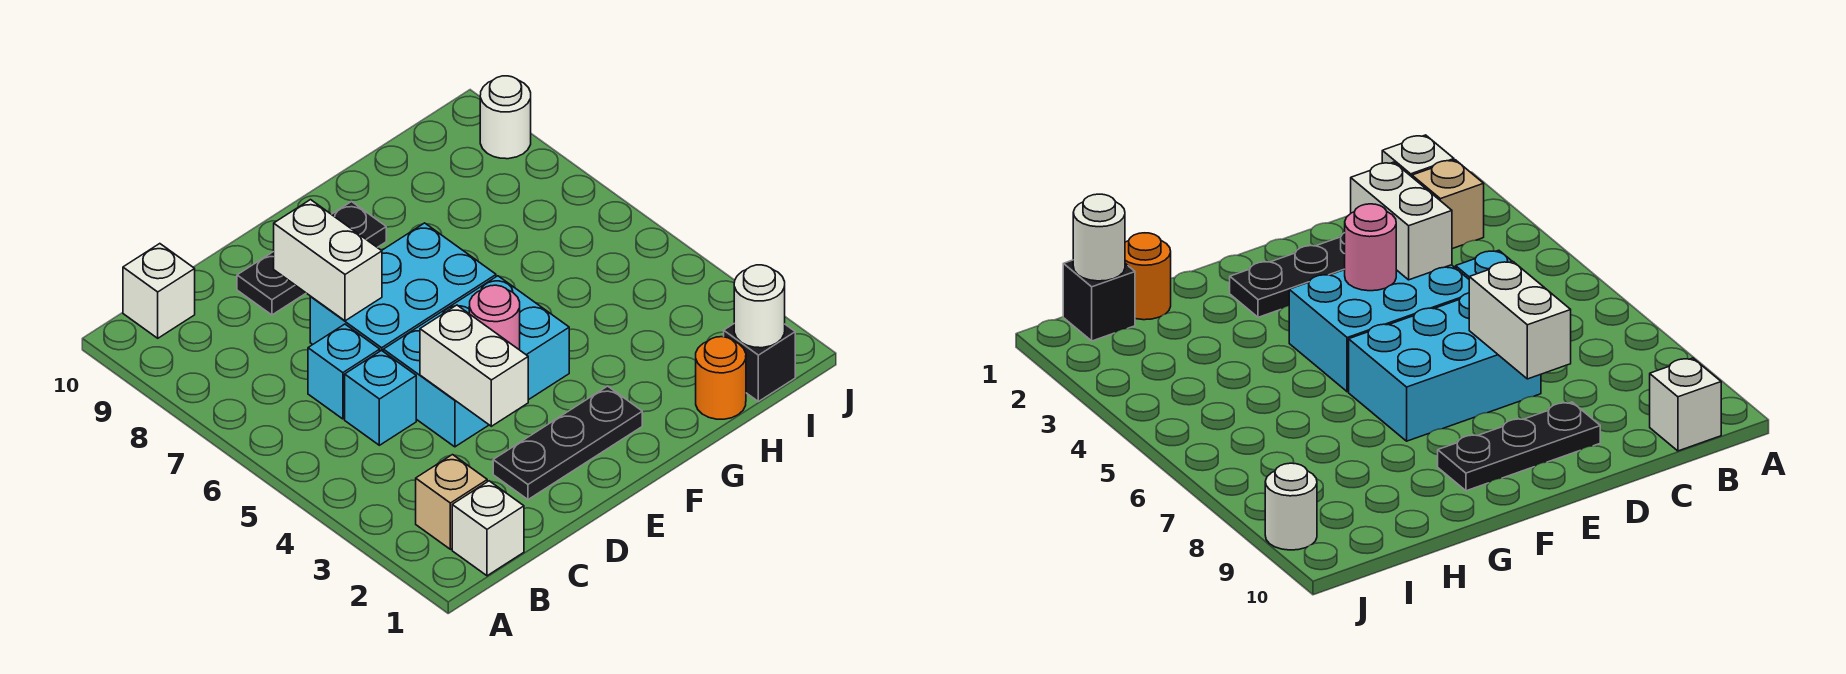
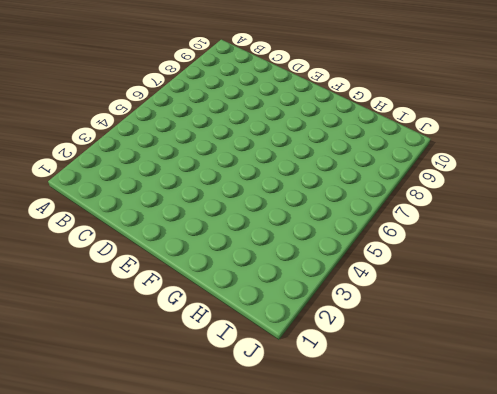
none -> white 1x1 brick [452,481,524,576]
none -> tan 1x1 brick [416,455,487,549]
none -> white 1x1 brick [123,244,195,338]

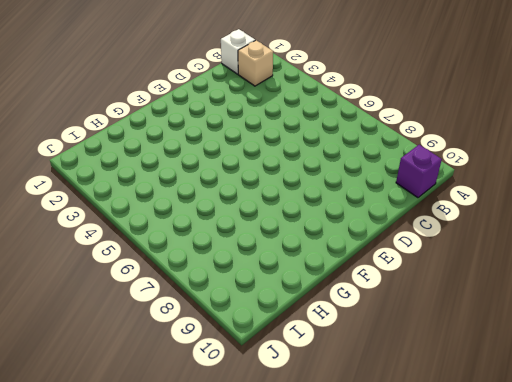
purple 1x1 brick [396,145,442,198] -> white 1x1 brick [123,244,195,338]
none -> cyan 1x1 brick [345,350,416,445]
none -> cyan 1x1 brick [308,324,380,419]
none -> black 1x3 plate [493,386,642,500]

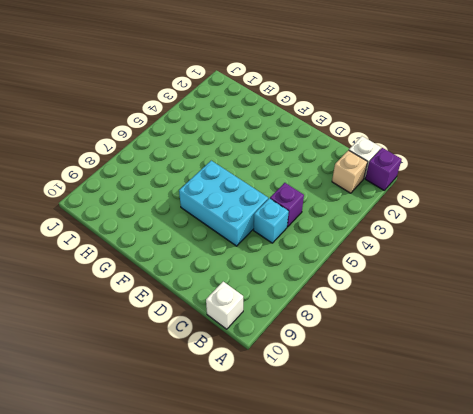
purple 1x1 brick [365,148,402,190] -> none
purple 1x1 brick [270,183,304,227] -> cyan 1x1 brick [345,350,416,445]
none -> black 1x3 plate [493,386,642,500]
none -> cyan 2x3 brick [383,276,569,447]
none -> black 1x3 plate [237,202,386,315]

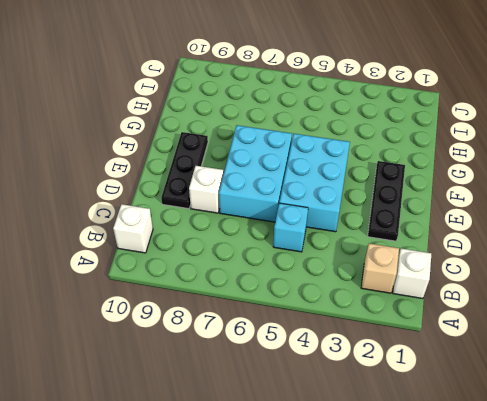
white 1x1 brick [189,166,223,213] -> none
none -> cyan 1x1 brick [308,324,380,419]
none -> orange 1x1 round brick [696,337,746,419]
none -> black 1x1 brick [724,324,795,402]

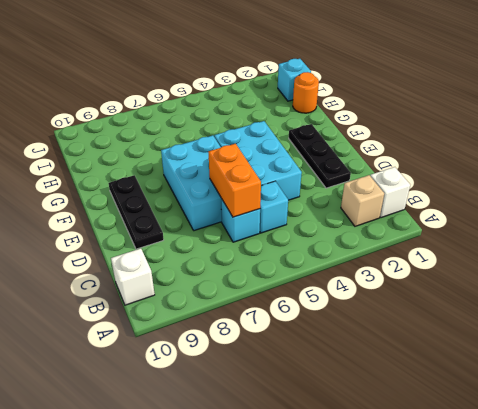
orange 1x2 brick [208,144,261,217] -> none
cyan 1x1 brick [278,59,311,101] -> black 1x1 brick [724,324,795,402]
none -> white 1x1 round brick [480,76,531,159]
none -> white 1x2 brick [420,305,528,426]
none -> white 1x2 brick [274,200,382,321]

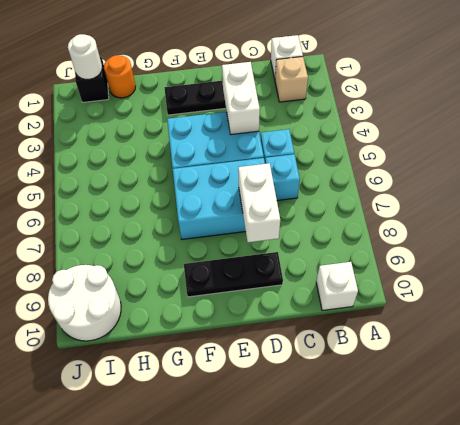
white 2x2 round brick [48,265,121,341] -> white 1x1 round brick [480,76,531,159]
none -> pink 1x1 round brick [469,285,520,350]

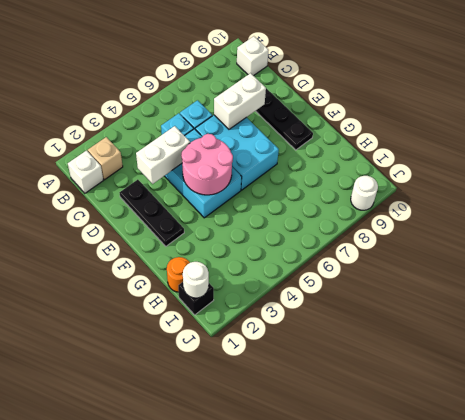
pink 2x2 round brick [181,134,233,195] -> pink 1x1 round brick [469,285,520,350]

